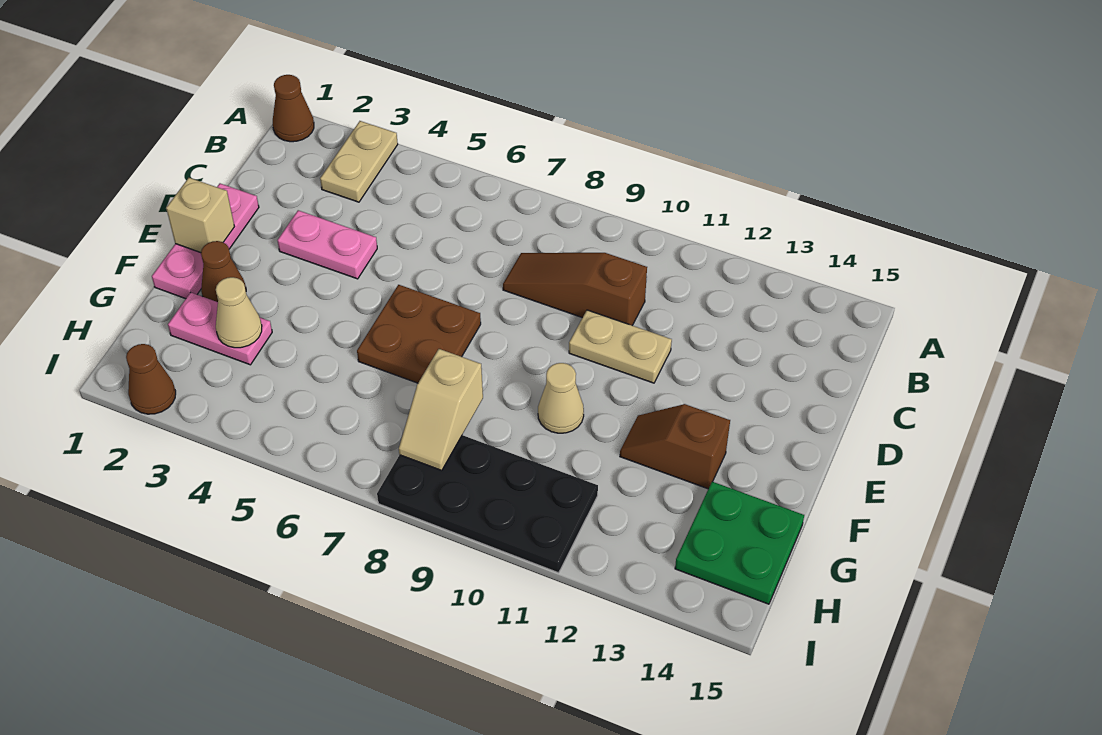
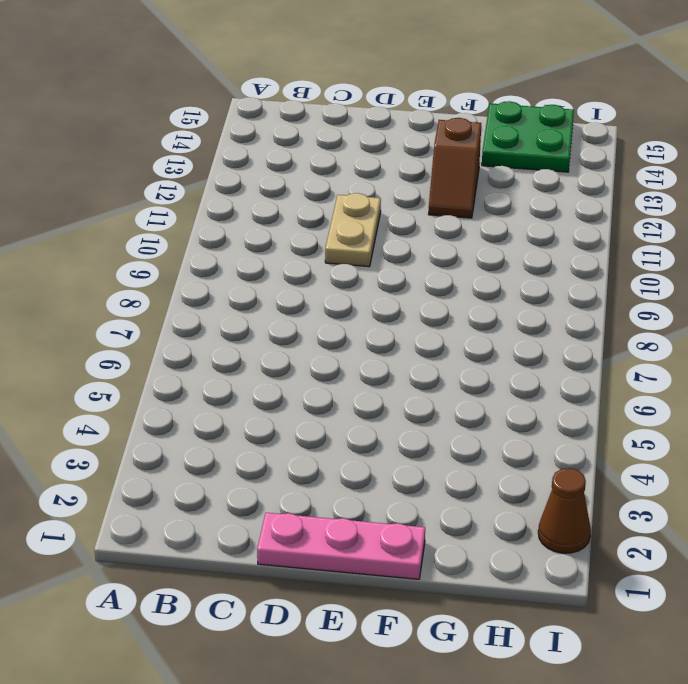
none -> brown 1x1 cone [273,75,314,142]
none -> tan 1x2 plate [320,121,398,202]
none -> brown 1x3 slope [503,253,647,325]

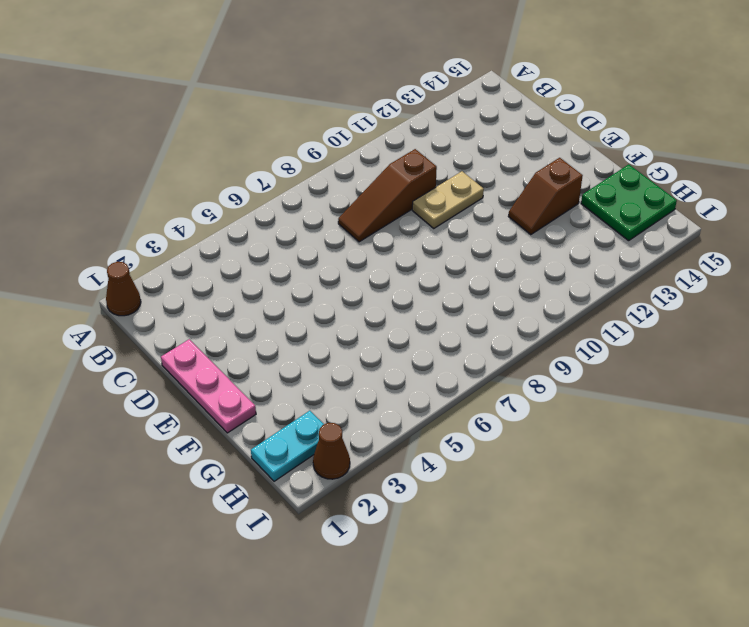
cyan 1x2 plate [251,411,324,481] -> none
none -> tan 1x2 plate [320,121,398,202]
none -> pink 1x2 plate [277,210,377,279]
none -> brown 2x2 plate [357,285,481,383]

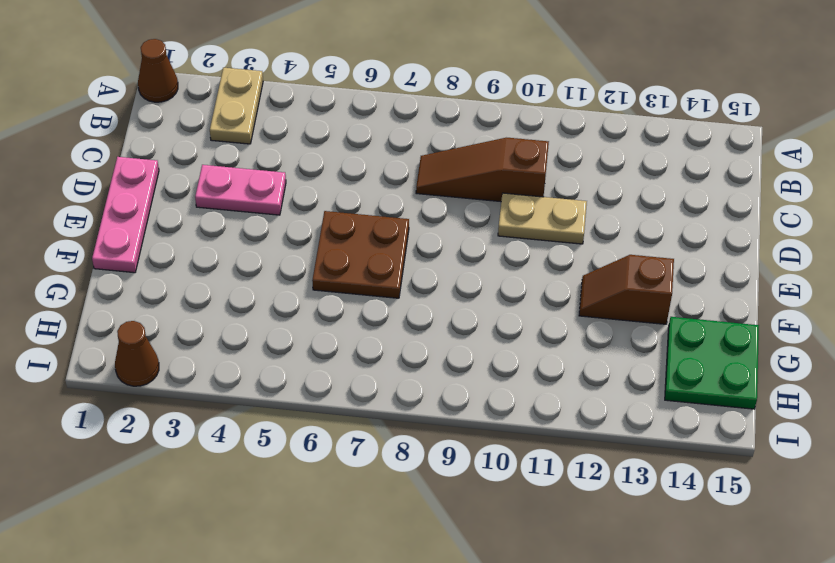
none -> brown 1x1 cone [201,241,246,302]
none -> tan 1x1 cone [538,363,584,433]
none -> pink 1x2 plate [168,292,272,365]

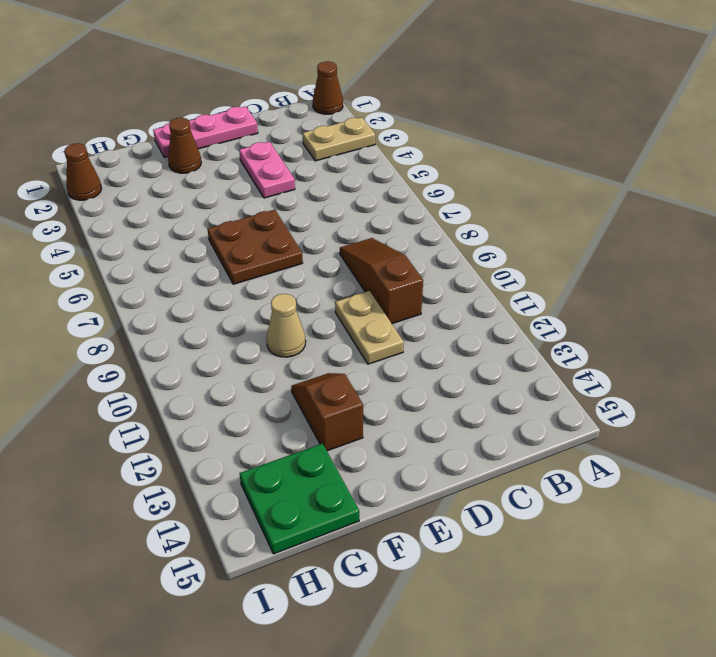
none -> pink 1x2 plate [168,292,272,365]
none -> black 2x4 plate [377,435,598,573]
none -> tan 1x1 brick [166,178,235,253]

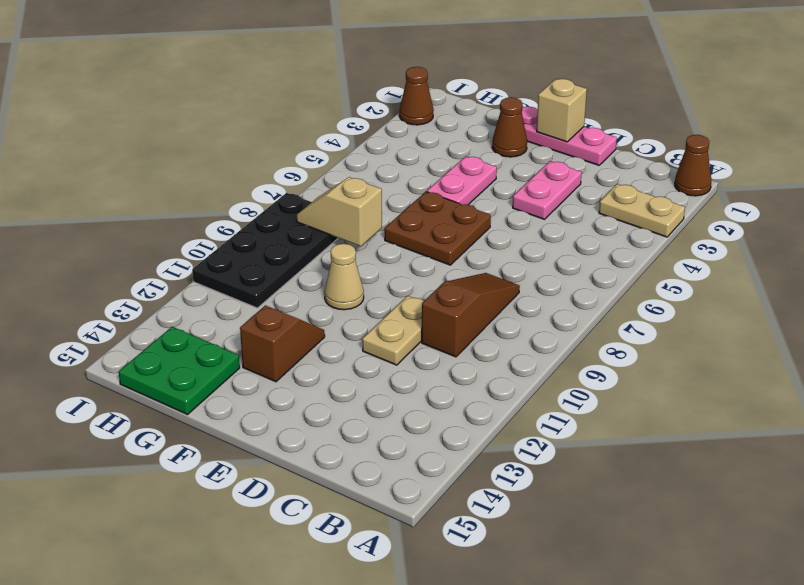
pink 1x2 plate [427,156,497,205] -> pink 1x2 plate moved to [168,292,272,365]
none -> tan 1x1 cone [216,277,262,348]

